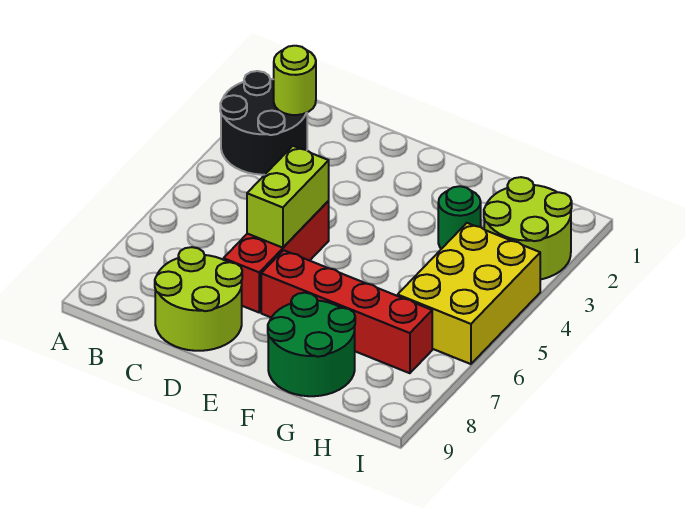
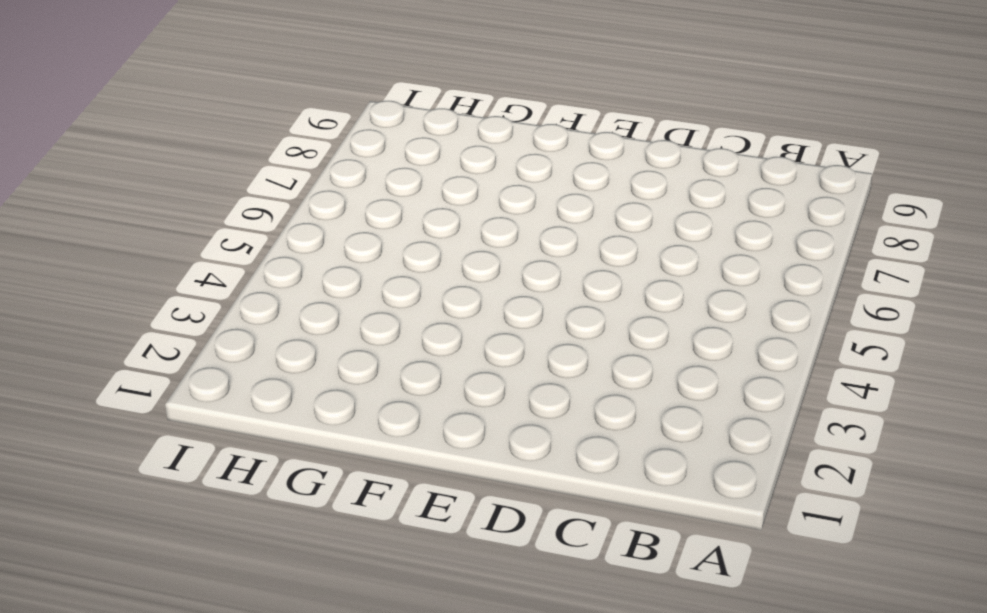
none -> black 2x2 round brick [220,71,307,175]
none -> lime 2x2 round brick [155,247,242,351]

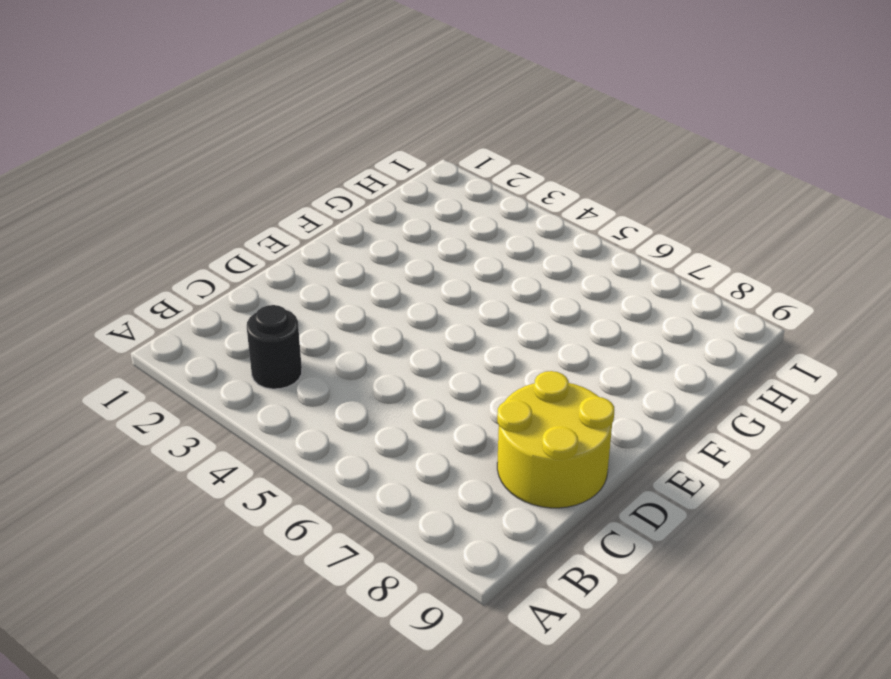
black 1x1 round brick [247,305,302,389] -> black 2x2 round brick [220,71,307,175]
yellow 2x2 round brick [497,371,614,508] -> lime 2x2 round brick [155,247,242,351]
none -> red 1x3 brick [224,201,329,312]
none -> red 1x4 brick [261,250,432,373]

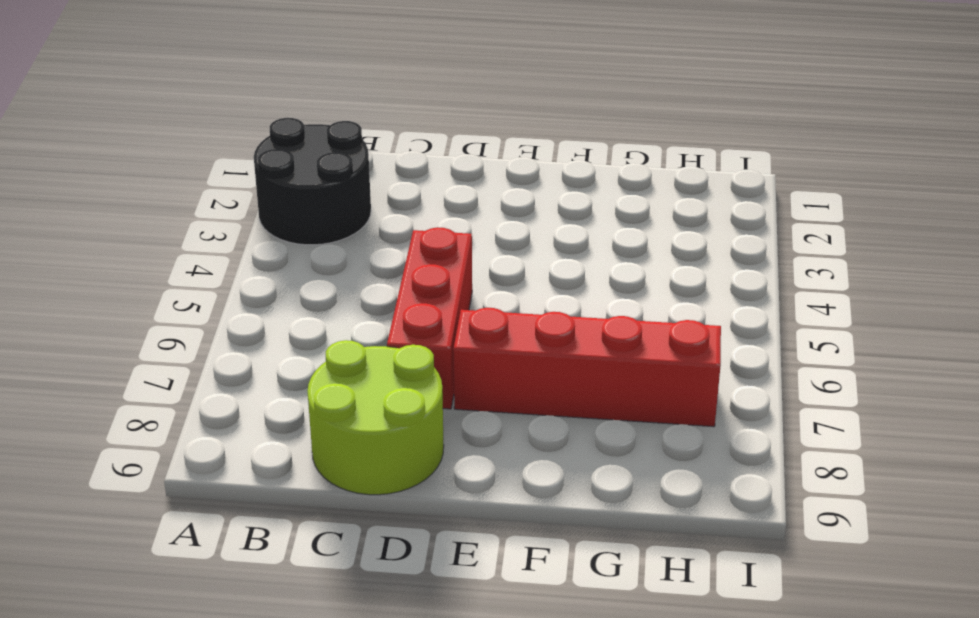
none -> green 2x2 round brick [268,293,355,396]
none -> green 1x1 round brick [438,186,481,249]

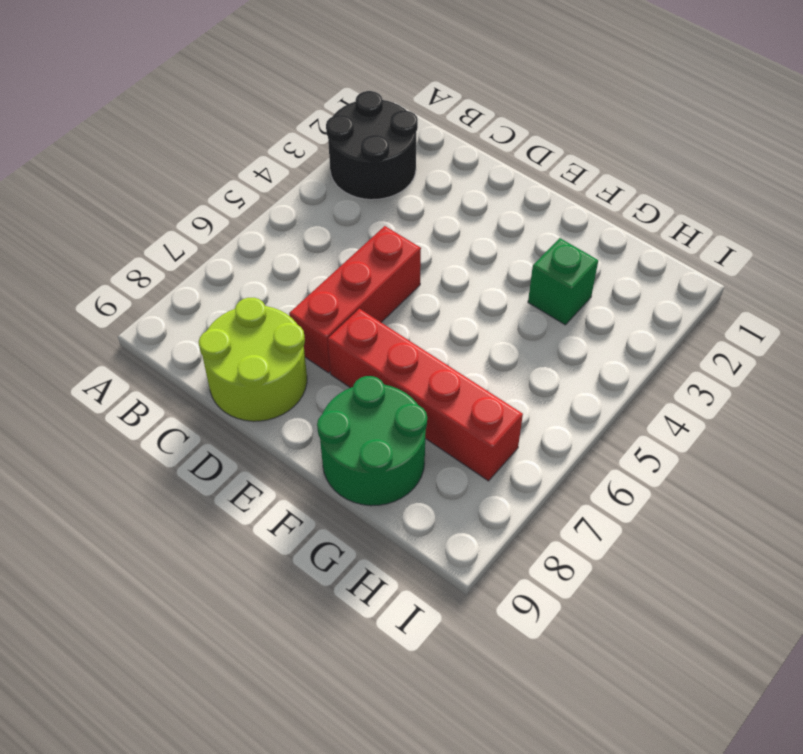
green 1x1 brick [528,238,598,325] -> green 1x1 round brick [438,186,481,249]
none -> lime 2x2 round brick [484,177,572,279]
none -> yellow 2x3 brick [398,223,540,364]

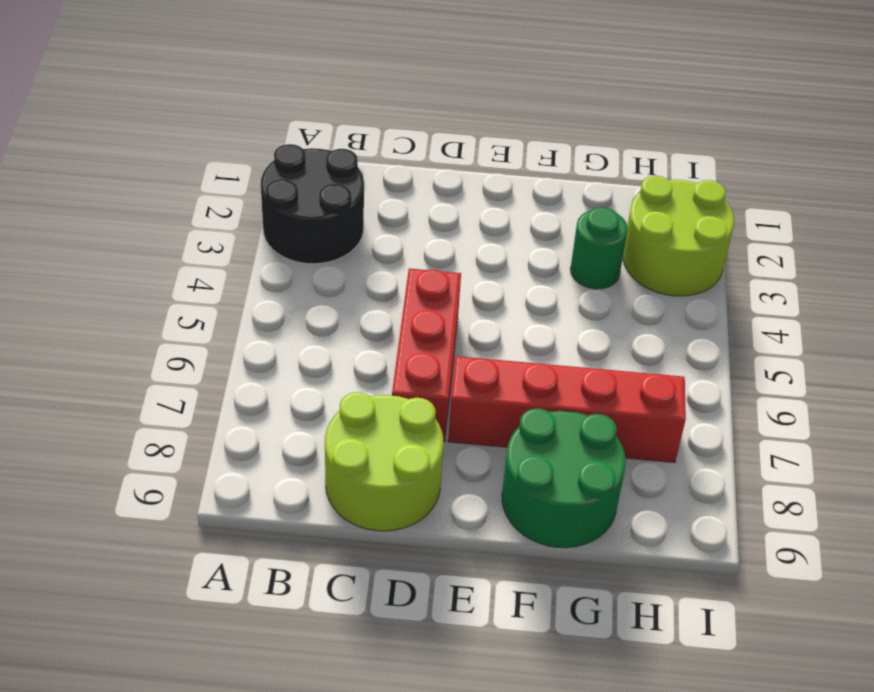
none -> yellow 2x3 brick [398,223,540,364]
none -> lime 1x1 round brick [274,46,316,115]

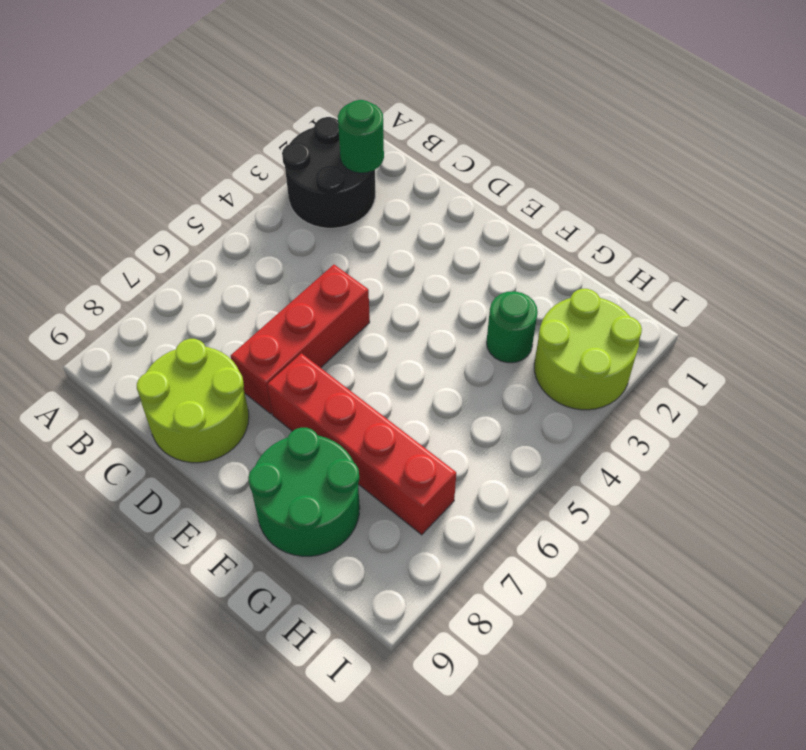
green 1x1 round brick [338,100,384,173] -> lime 1x1 round brick [274,46,316,115]
none -> yellow 2x3 brick [398,223,540,364]
none -> lime 1x2 brick [247,146,329,248]

